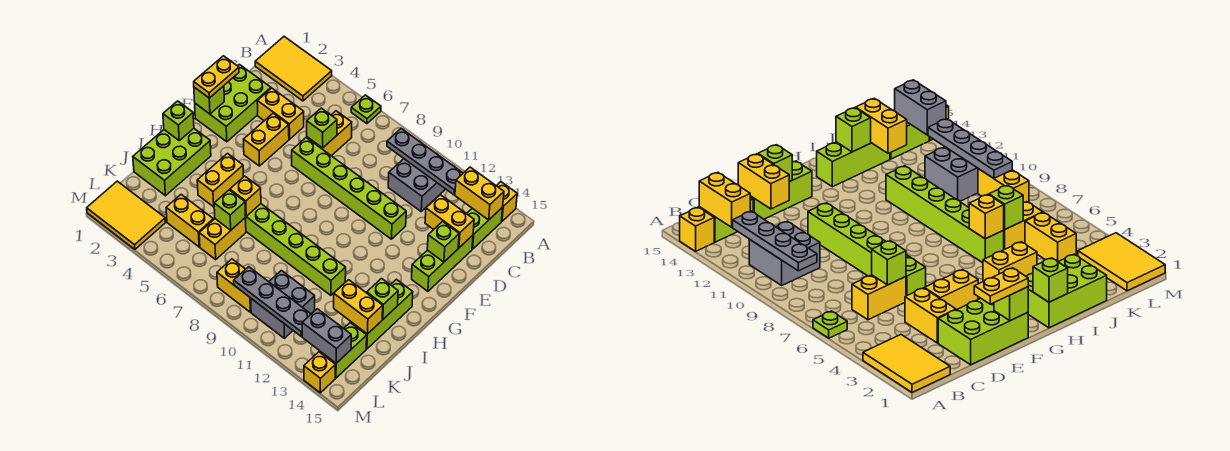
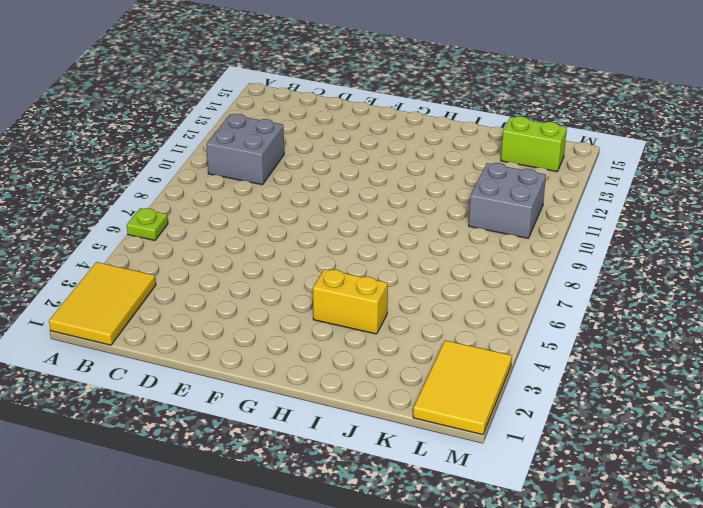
none -> yellow 1x1 brick [497,182,517,221]
none -> lime 1x2 brick [467,207,503,249]
none -> yellow 1x2 brick [307,111,352,156]
none -> lime 2x3 brick [195,64,271,142]

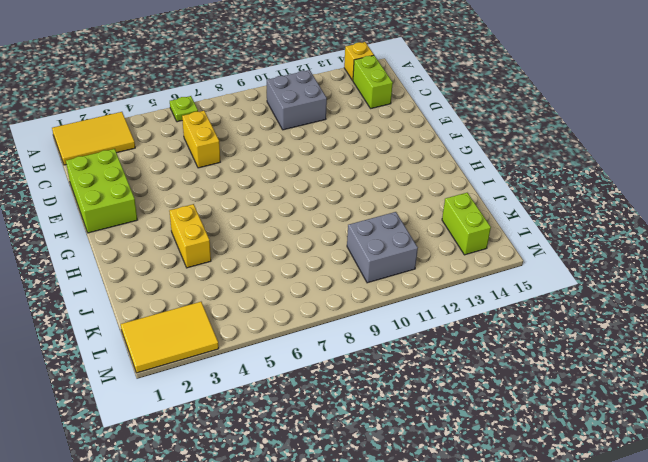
none -> yellow 1x2 brick [257,88,304,139]
none -> lime 1x3 brick [412,235,473,291]
none -> yellow 1x2 brick [244,113,289,166]
none -> lime 1x6 brick [292,138,406,239]

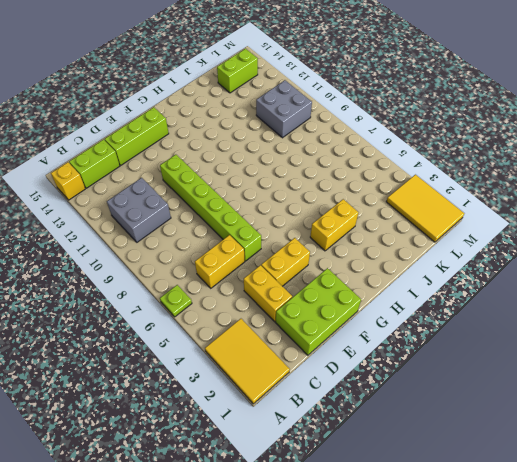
none -> lime 2x3 brick [133,129,211,196]
none -> lime 1x3 brick [351,279,413,349]
none -> lime 1x6 brick [246,204,346,295]
none -> yellow 1x2 brick [199,217,246,259]

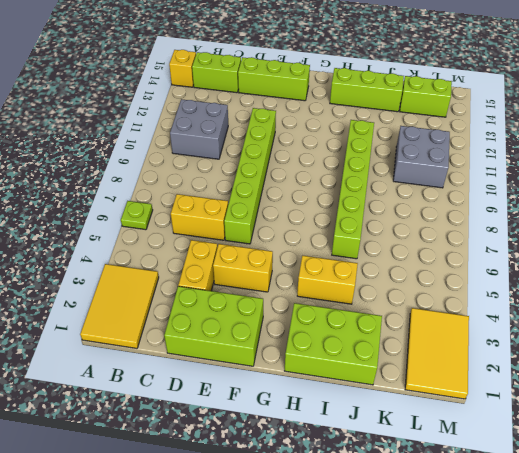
none -> yellow 1x2 brick [199,217,246,259]
none -> yellow 1x2 brick [166,195,213,247]
none -> yellow 1x2 brick [217,259,251,312]
none -> yellow 1x1 brick [304,352,335,393]

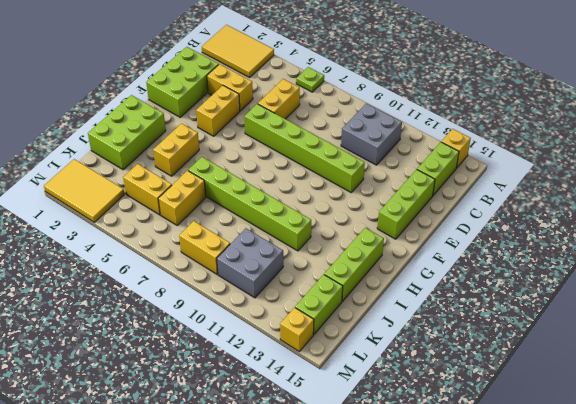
none -> grey 1x4 plate [387,128,463,195]
none -> yellow 1x2 brick [455,167,504,220]
none -> lime 1x1 brick [307,108,337,148]
none -> yellow 1x2 brick [425,195,474,248]

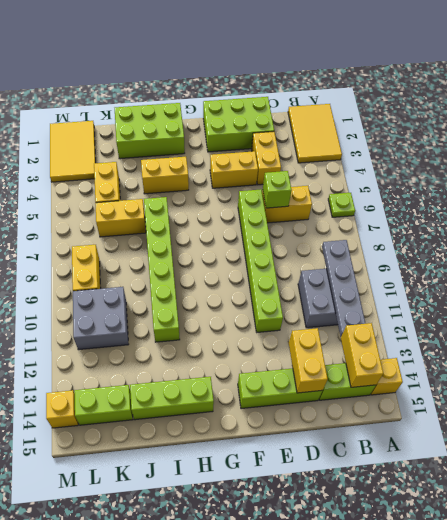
none -> lime 1x1 brick [427,221,459,262]
none -> lime 1x1 brick [194,86,224,114]
none -> lime 1x1 brick [163,101,194,140]
none -> yellow 1x1 brick [230,176,261,216]

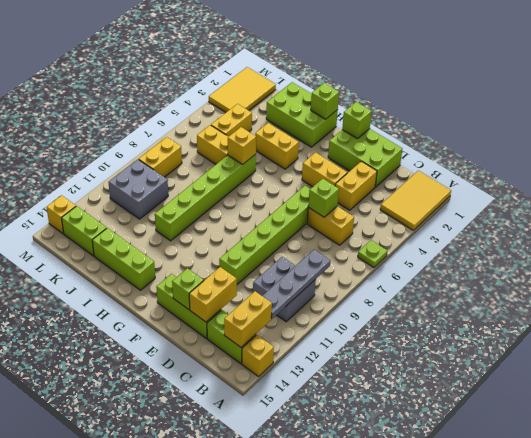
none -> lime 1x1 brick [367,278,398,319]
none -> lime 1x1 brick [214,190,246,230]
none -> yellow 1x2 brick [334,280,383,334]
none -> grey 1x4 plate [234,267,311,337]

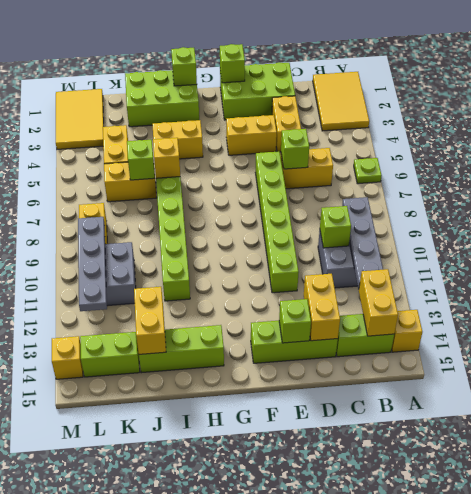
lime 1x1 brick [320,206,351,248] -> lime 1x1 brick moved to [367,278,398,319]
none -> grey 1x2 brick [302,309,351,363]
none -> yellow 1x2 plate [194,56,239,98]

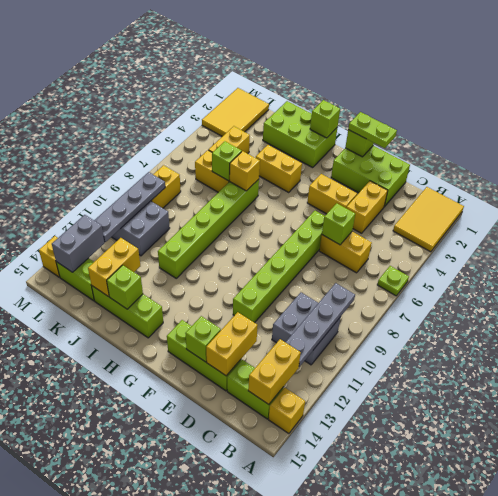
lime 1x2 plate [348,112,397,148] -> yellow 1x2 plate [194,56,239,98]

